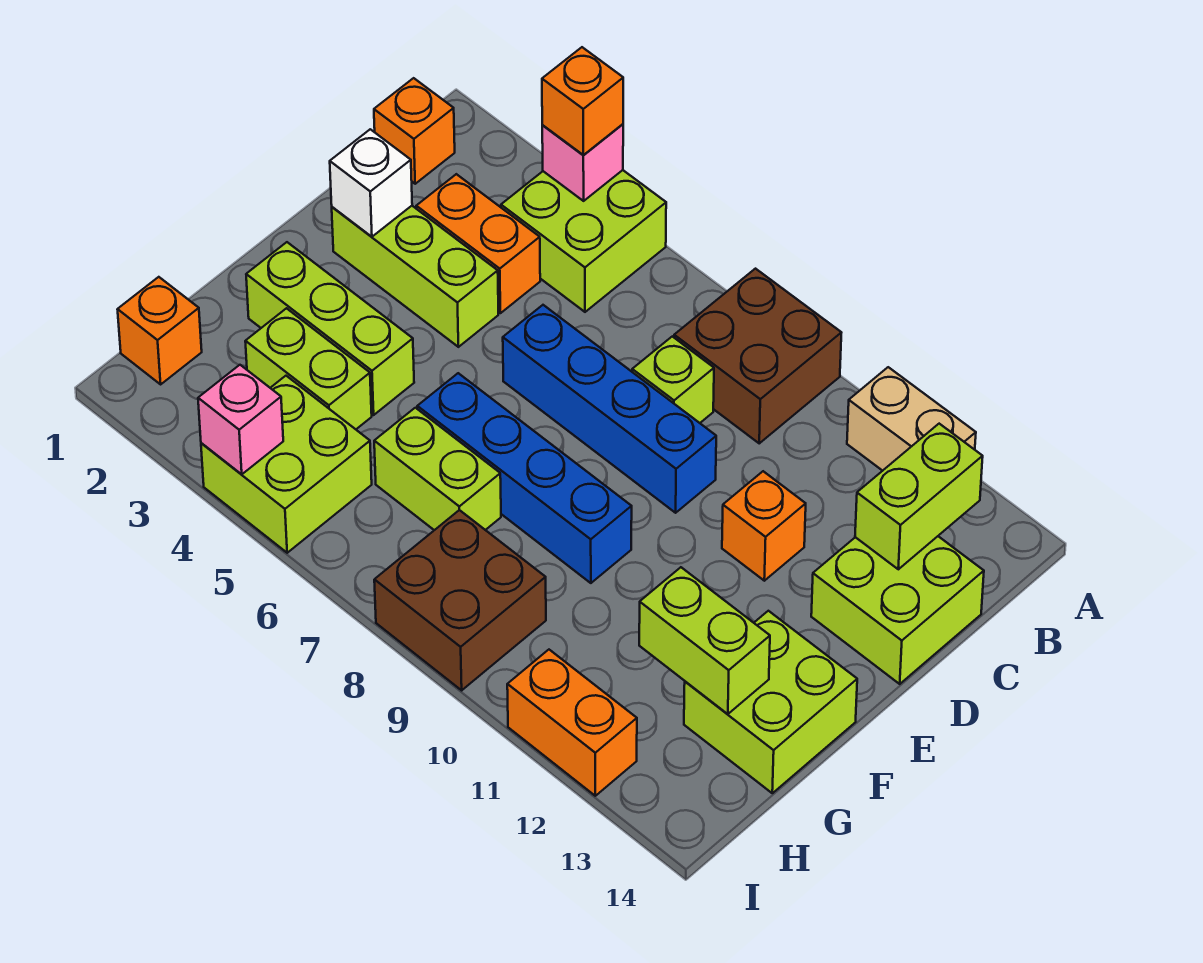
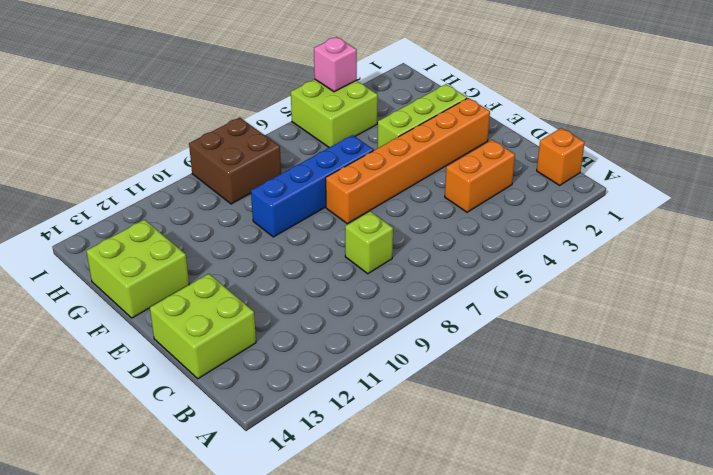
orange 1x6 brick [326,98,490,224] -> none
none -> lime 2x2 brick [501,170,666,312]
none -> brown 2x2 brick [674,269,841,443]
none -> tan 1x2 brick [847,367,976,471]

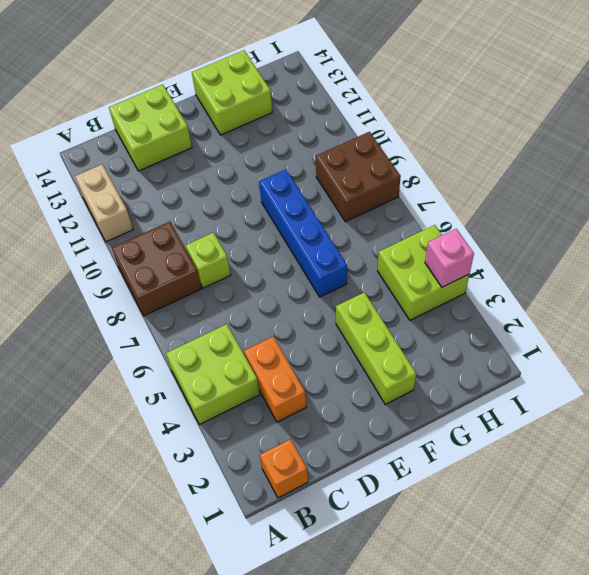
none -> lime 1x3 brick [332,206,498,347]
none -> blue 1x4 brick [503,305,716,513]
none -> orange 1x1 brick [722,471,806,581]

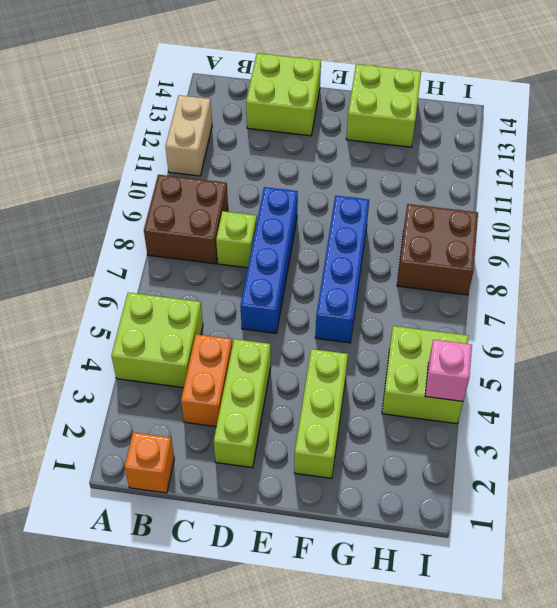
none -> orange 1x1 brick [722,471,806,581]
none -> lime 1x2 brick [245,308,372,429]
none -> lime 1x2 brick [374,408,501,530]

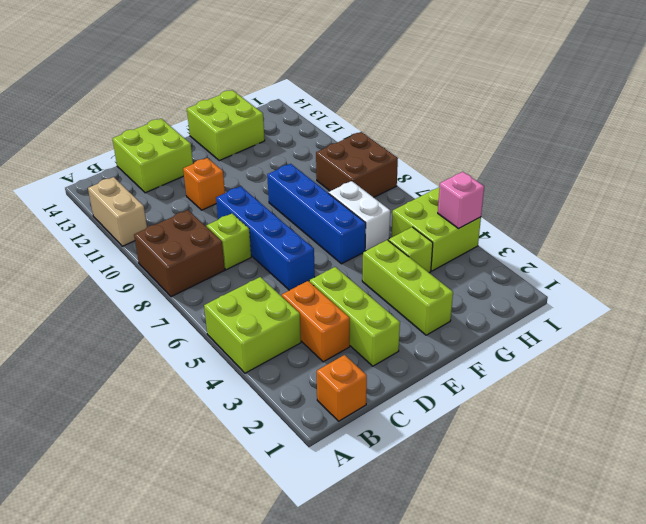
lime 1x1 brick [388,227,433,273] -> lime 1x2 brick [245,308,372,429]
white 1x2 brick [329,181,390,251] -> lime 1x2 brick [374,408,501,530]
none -> orange 1x1 brick [117,277,202,384]
none -> orange 1x2 brick [507,650,637,796]
none -> pink 1x1 brick [542,124,623,201]

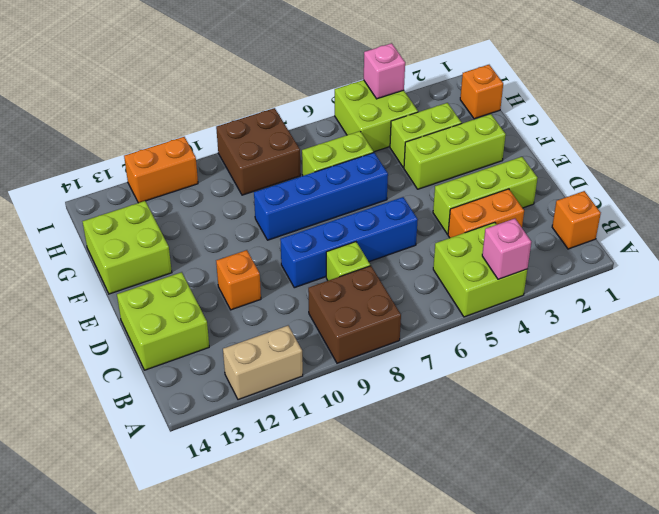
none -> lime 1x2 brick [855,424,983,569]
none -> white 1x1 brick [330,129,412,237]
none -> lime 1x2 brick [639,567,770,714]

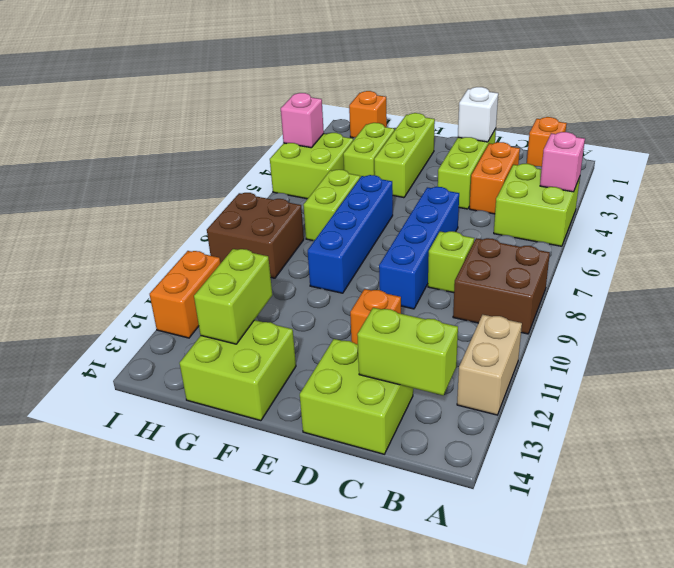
none -> orange 1x1 brick [542,47,623,155]

